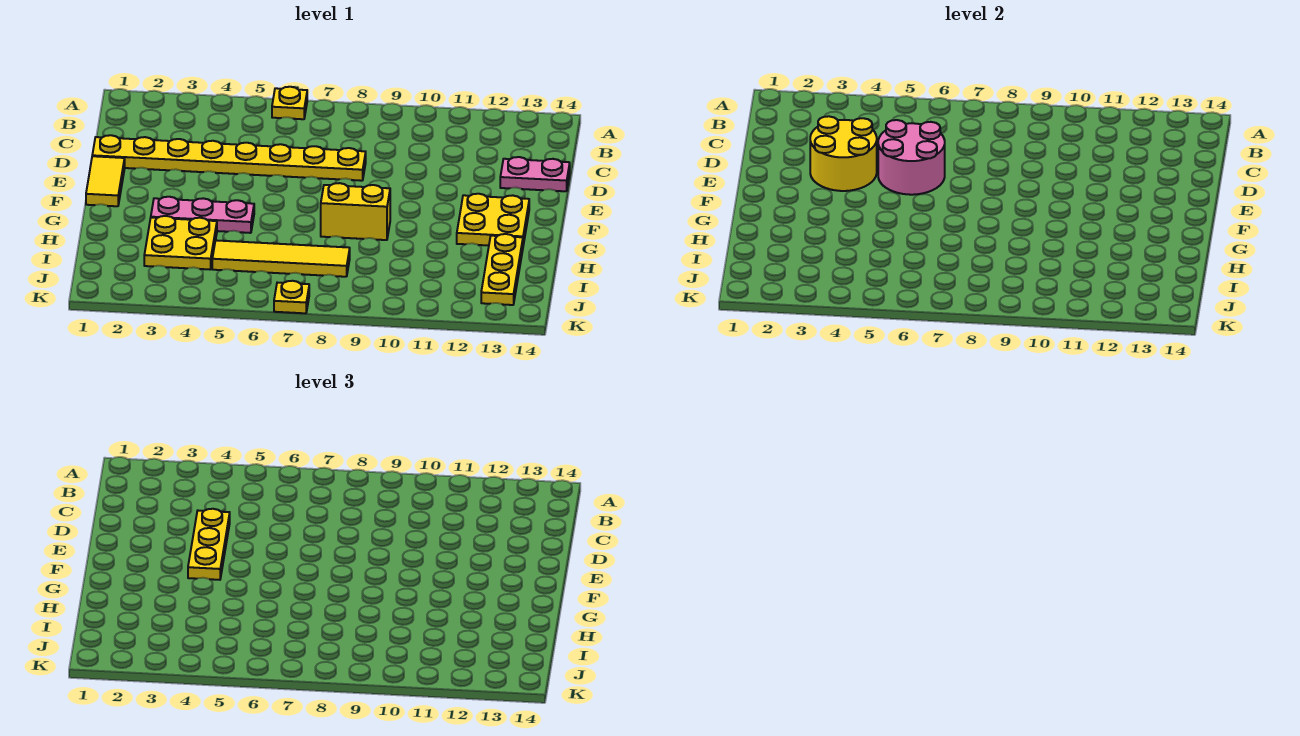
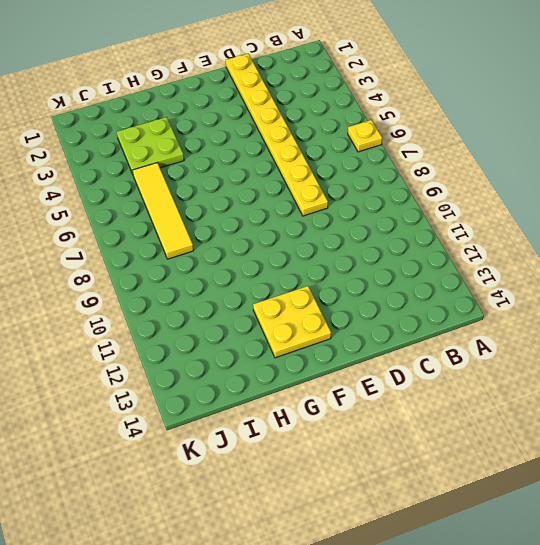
lime 2x2 plate [117,117,184,174] -> yellow 2x2 plate [144,216,217,269]
none -> pink 1x2 plate [500,157,570,191]
none -> yellow 1x2 tile [86,156,125,206]
none -> pink 1x3 plate [151,197,254,233]

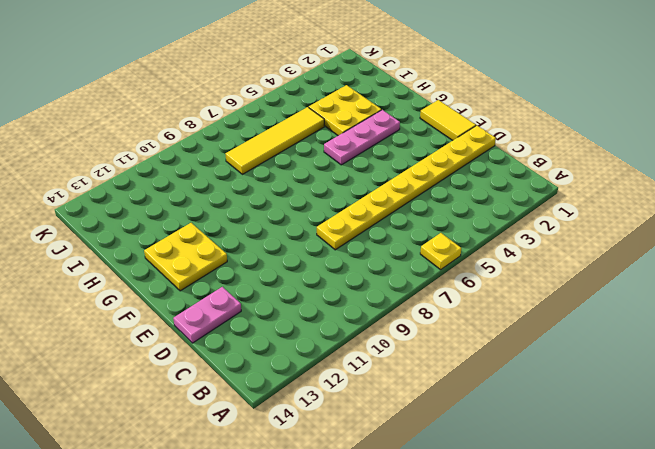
none -> yellow 1x2 brick [321,183,390,240]
none -> yellow 1x3 plate [481,234,523,305]
none -> yellow 1x1 plate [274,281,309,313]

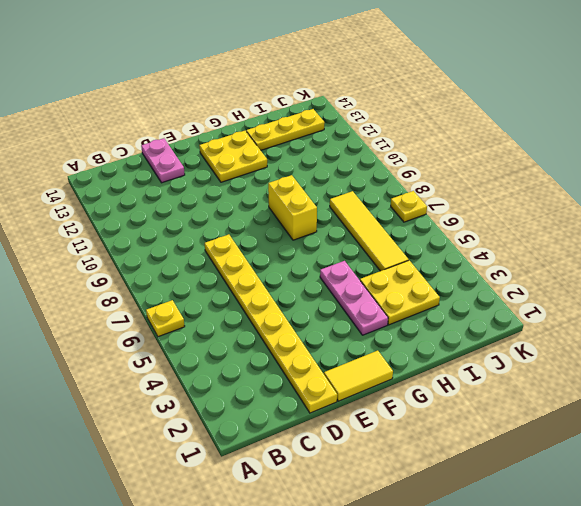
none -> yellow 2x2 round brick [810,116,877,191]
none -> pink 2x2 round brick [878,120,945,195]
none -> yellow 1x3 plate [188,509,230,580]

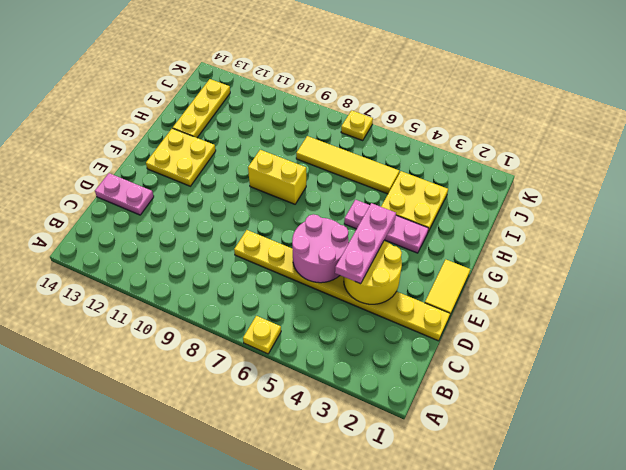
pink 1x3 plate [335,203,396,284] -> yellow 1x3 plate [188,509,230,580]

